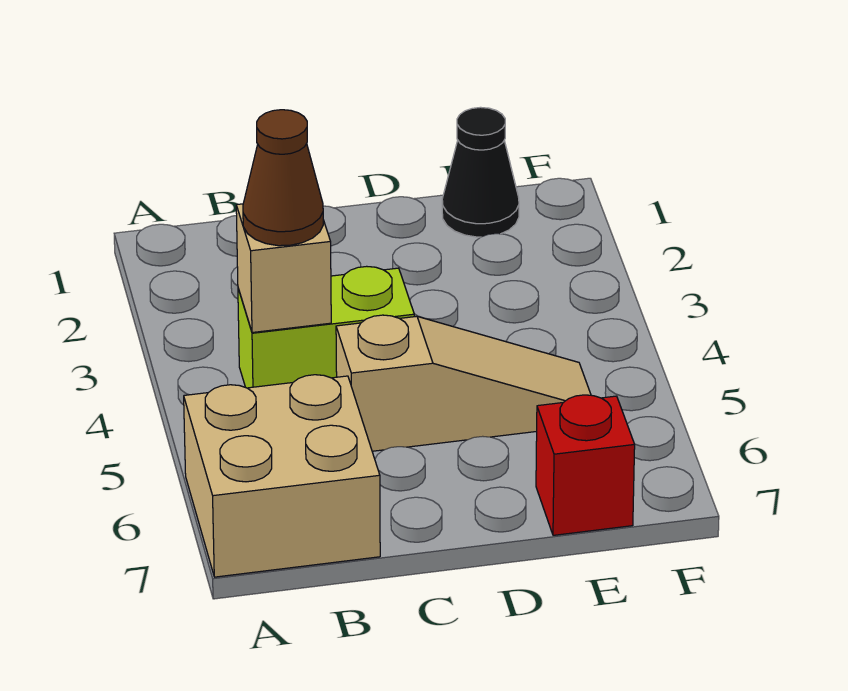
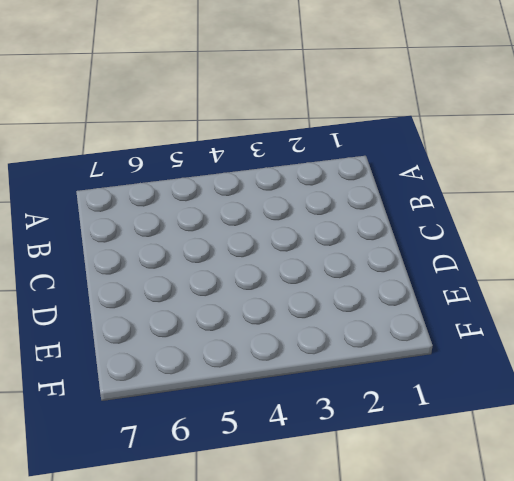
none -> tan 2x2 brick [184,375,380,577]
none -> lime 1x2 brick [238,266,414,388]

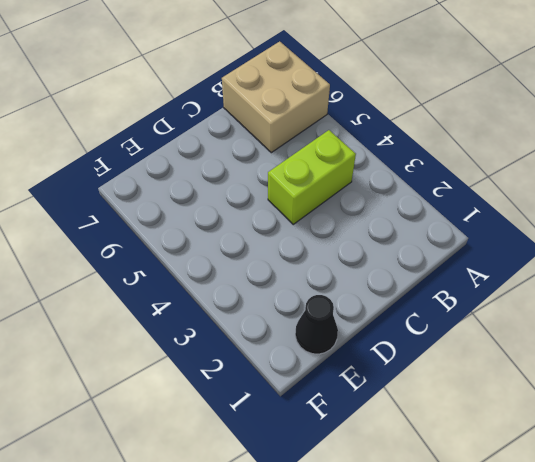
none -> tan 1x3 slope [336,315,591,451]
none -> red 1x1 brick [536,395,635,535]

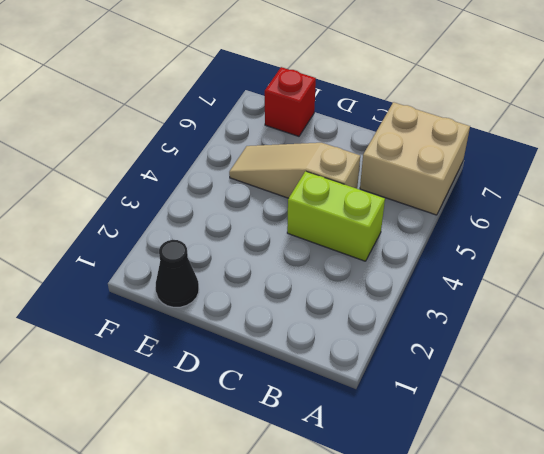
none -> tan 1x1 brick [236,204,331,333]
none -> brown 1x1 cone [243,110,323,246]

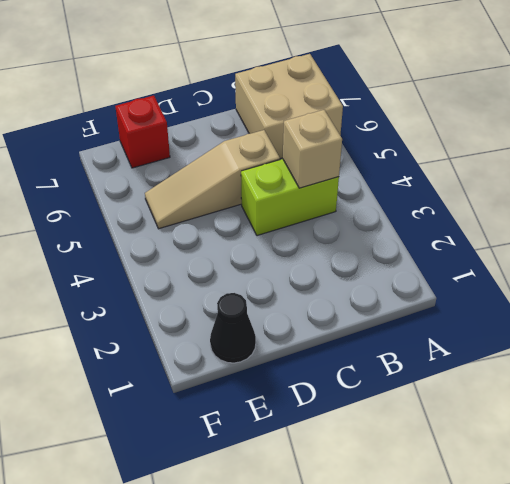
none -> brown 1x1 cone [243,110,323,246]

